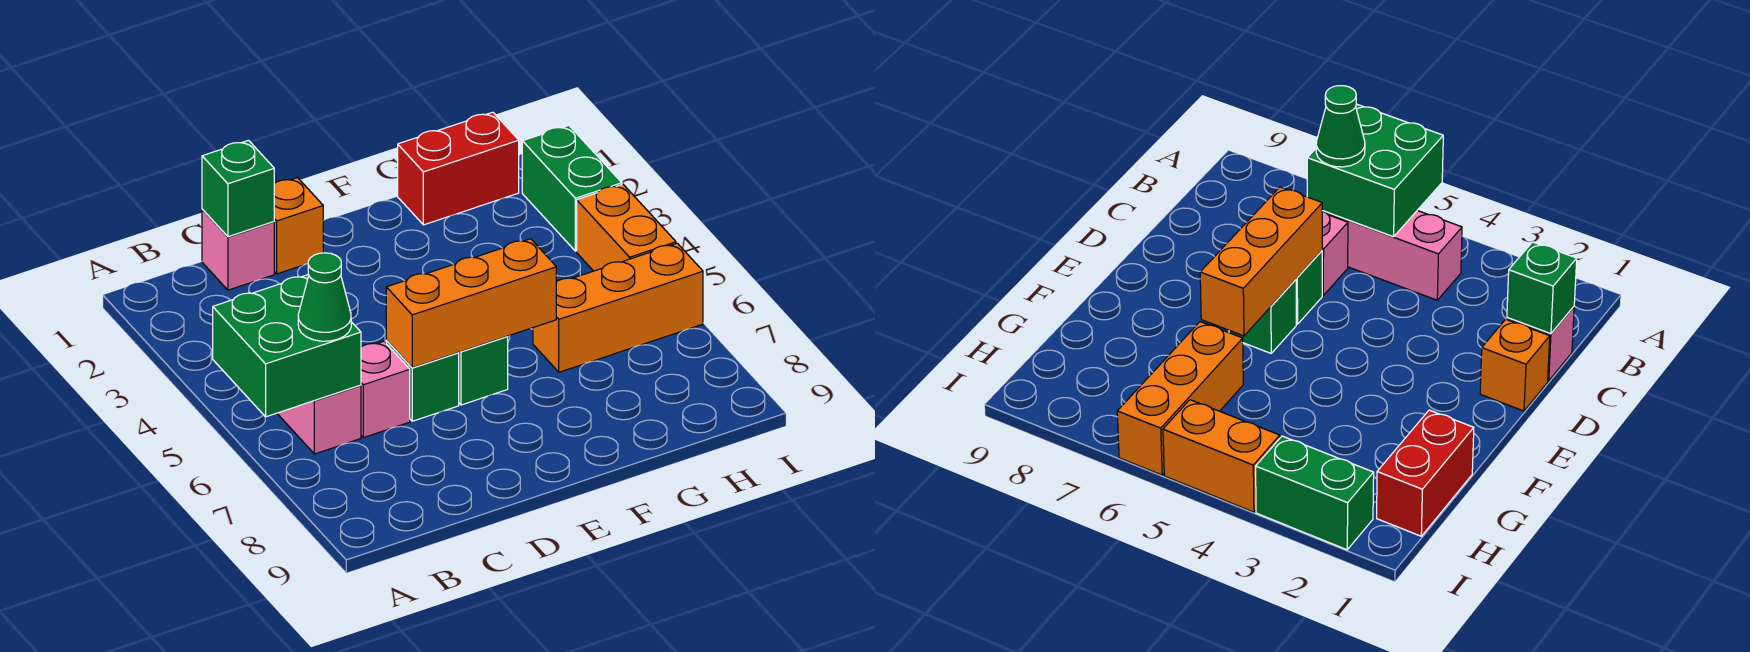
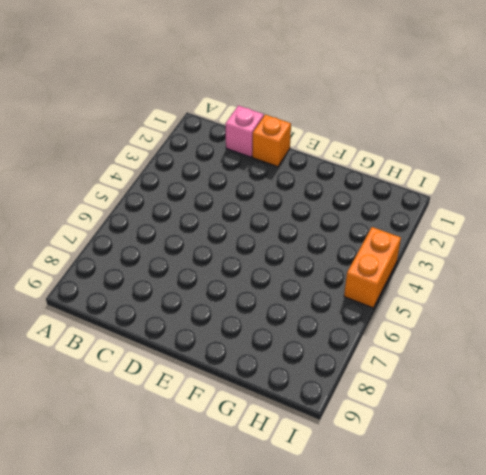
none -> pink 1x3 brick [277,385,361,454]
none -> pink 1x1 brick [361,341,410,438]
none -> green 1x1 brick [386,341,459,421]

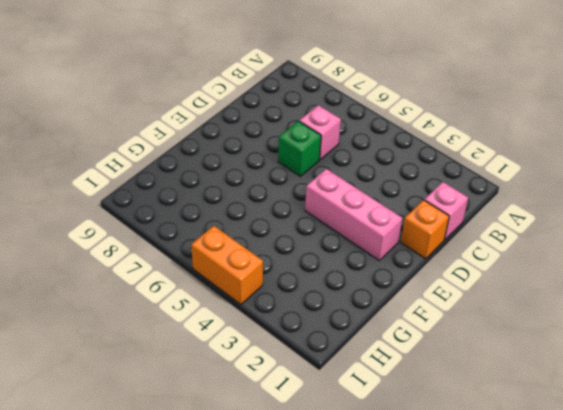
pink 1x3 brick [305,169,402,260] -> pink 1x3 brick moved to [277,385,361,454]
none -> green 1x1 brick [459,336,508,405]
none -> red 1x2 brick [398,112,519,225]
none -> orange 1x3 brick [533,243,703,372]

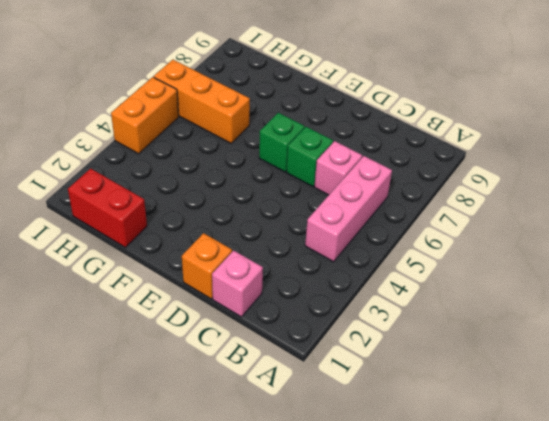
none -> green 1x2 brick [522,125,622,251]
none -> green 2x2 brick [213,275,361,417]
none -> green 1x1 brick [202,140,274,237]

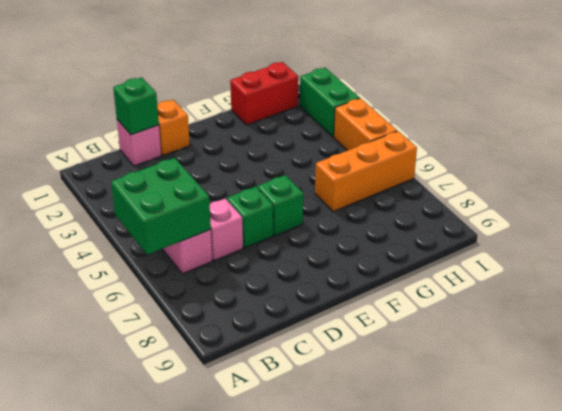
none -> orange 1x3 brick [386,239,556,368]
none -> green 1x1 cone [298,253,351,341]

